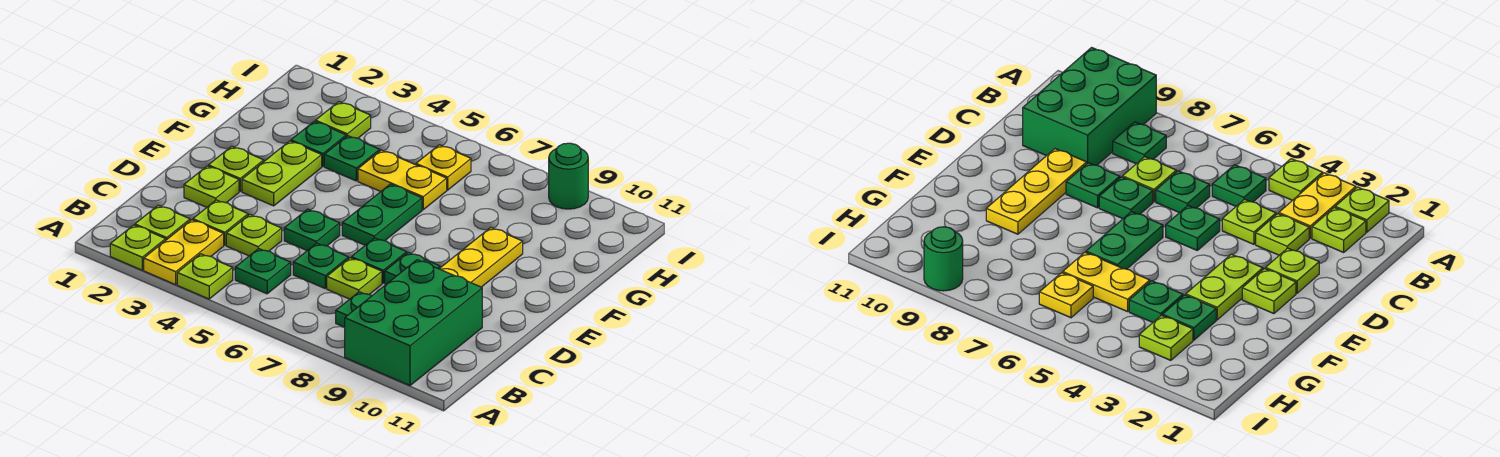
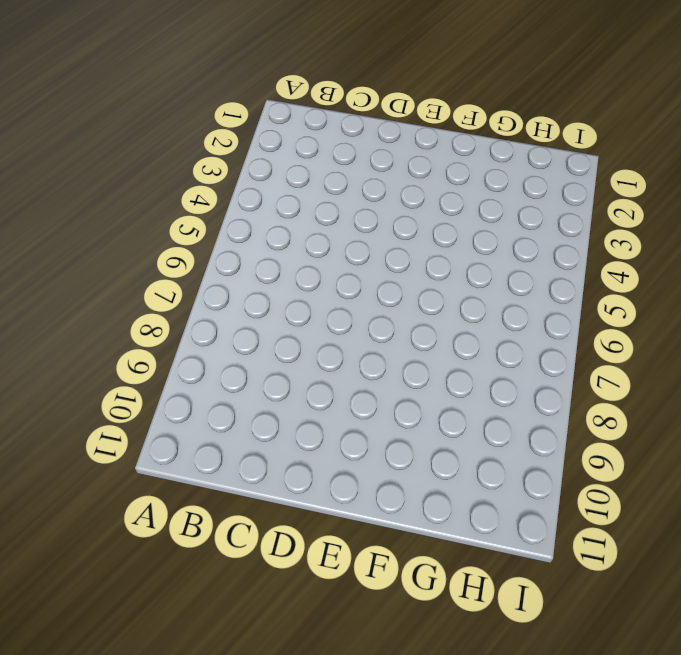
none -> lime 1x1 plate [110,225,166,270]
none -> yellow 1x2 plate [144,220,224,285]
none -> lime 1x1 plate [177,254,233,299]

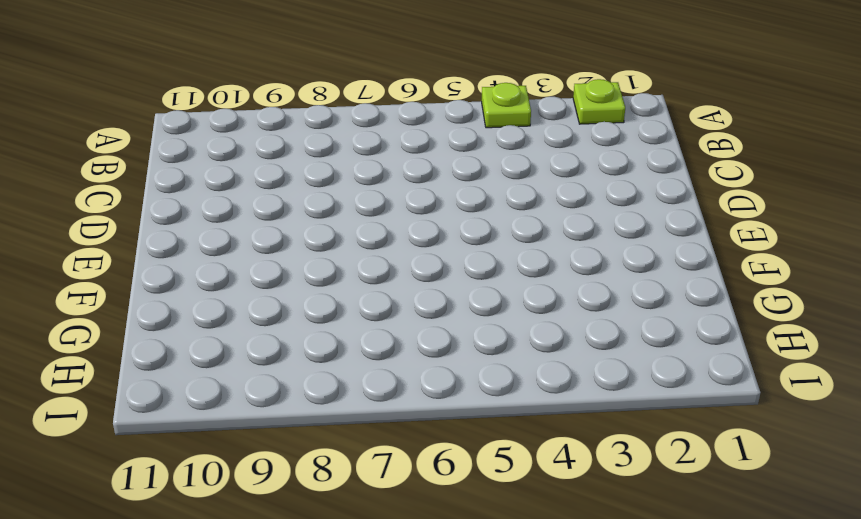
none -> yellow 1x2 plate [144,220,224,285]
none -> green 2x3 brick [345,260,482,385]
none -> lime 1x1 plate [135,205,190,240]

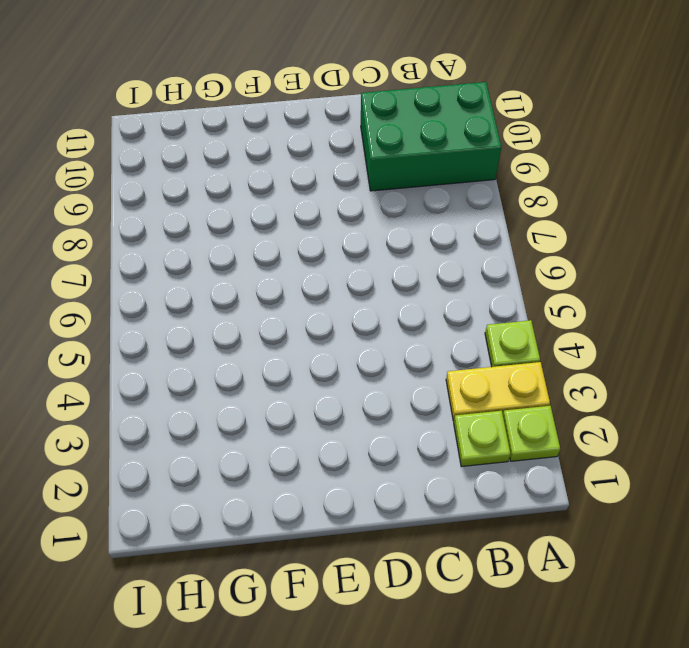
none -> green 1x1 plate [235,249,291,294]
none -> green 1x1 plate [336,292,372,327]
none -> lime 1x1 plate [193,200,248,245]

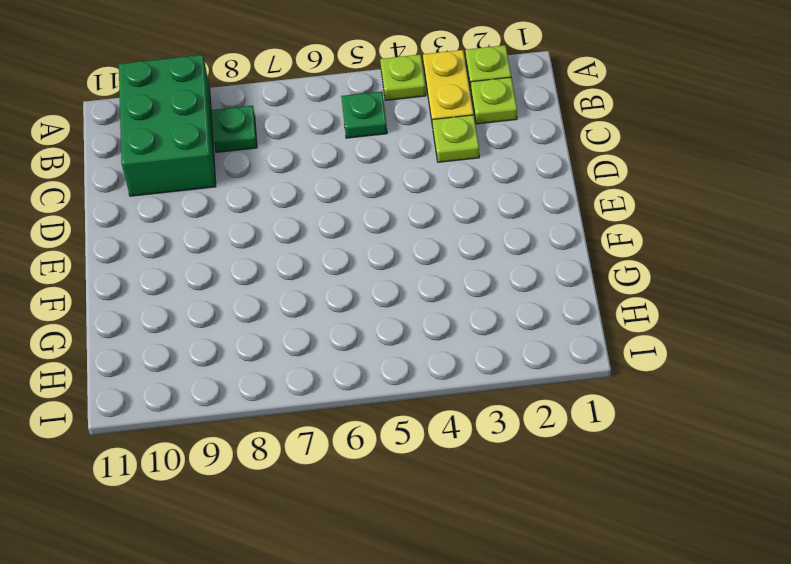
none -> lime 1x1 plate [226,214,282,256]
none -> green 1x1 plate [293,243,349,288]
none -> lime 1x1 plate [327,258,382,299]

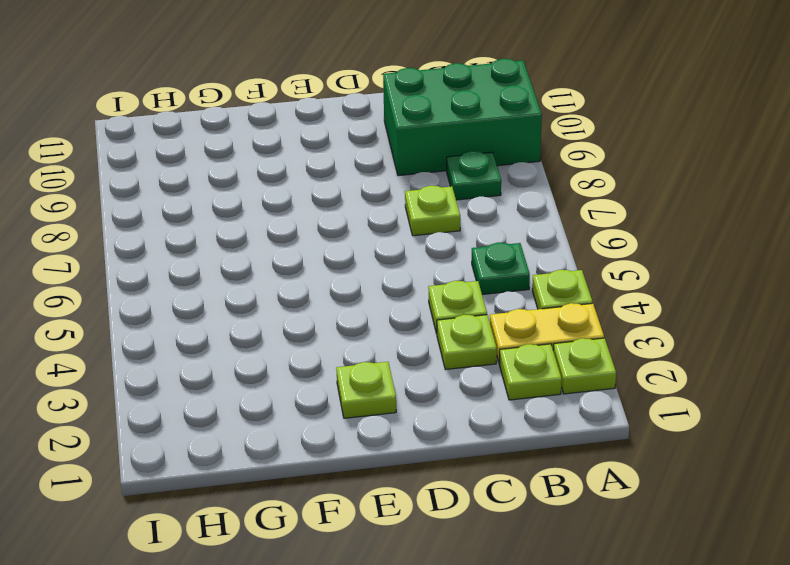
none -> green 1x1 plate [293,243,349,288]
none -> lime 1x1 plate [184,166,239,207]
none -> green 1x1 plate [284,209,340,251]

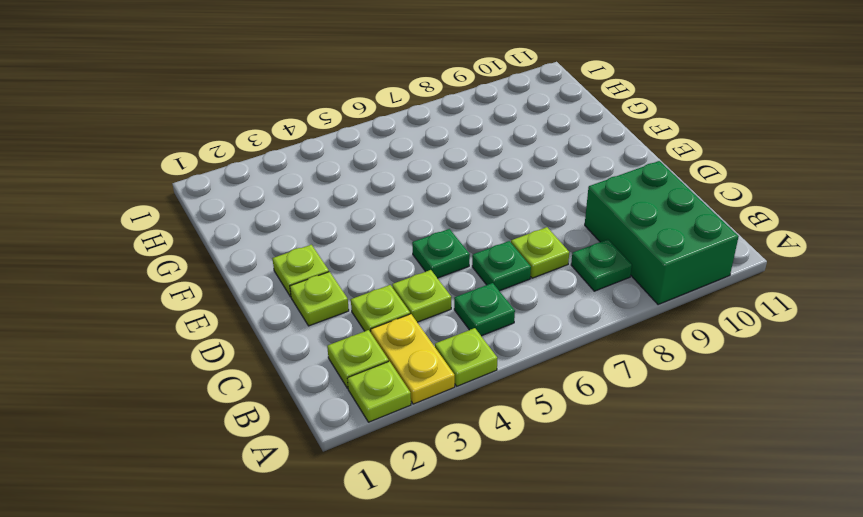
none -> green 1x1 plate [351,238,407,283]
none -> green 1x1 plate [385,252,440,284]
none -> yellow 1x3 plate [439,227,523,287]

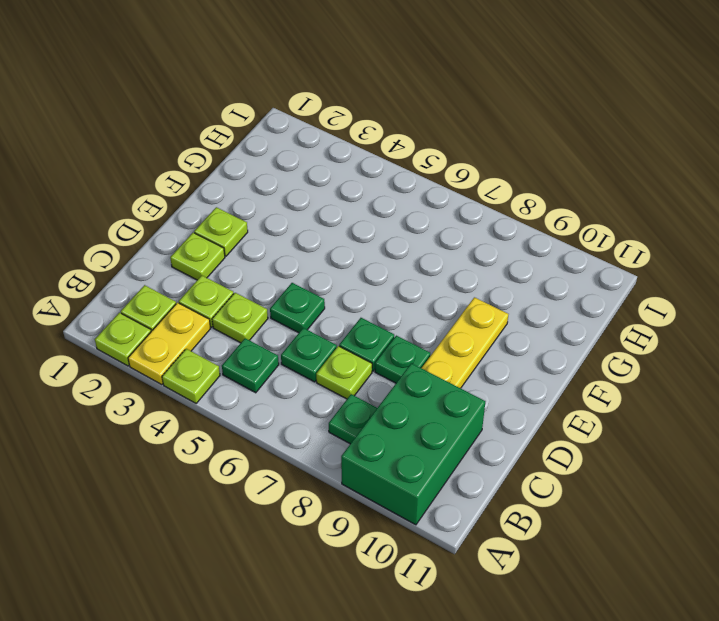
none -> lime 1x2 plate [242,141,322,206]
none -> green 1x2 plate [342,184,422,245]
none -> green 1x1 plate [291,121,346,166]

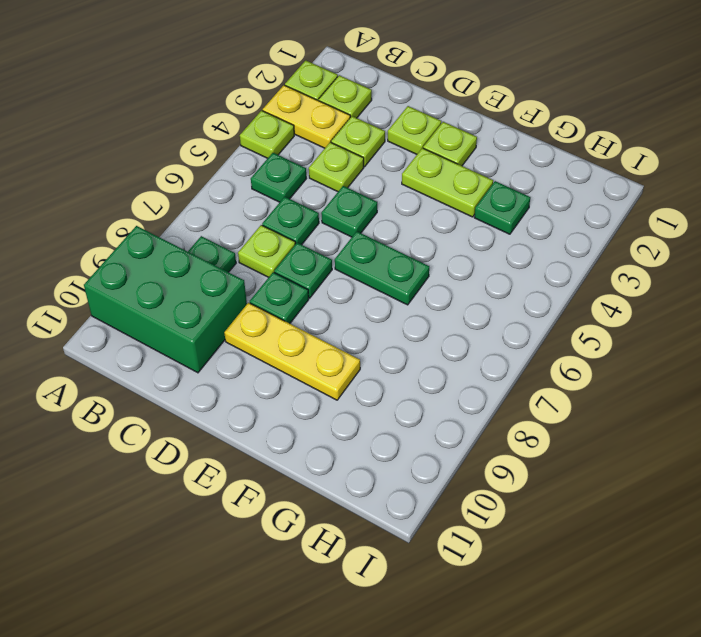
none -> green 1x1 plate [324,136,380,181]
none -> yellow 1x2 plate [358,150,447,210]
none -> lime 1x1 plate [315,102,371,138]

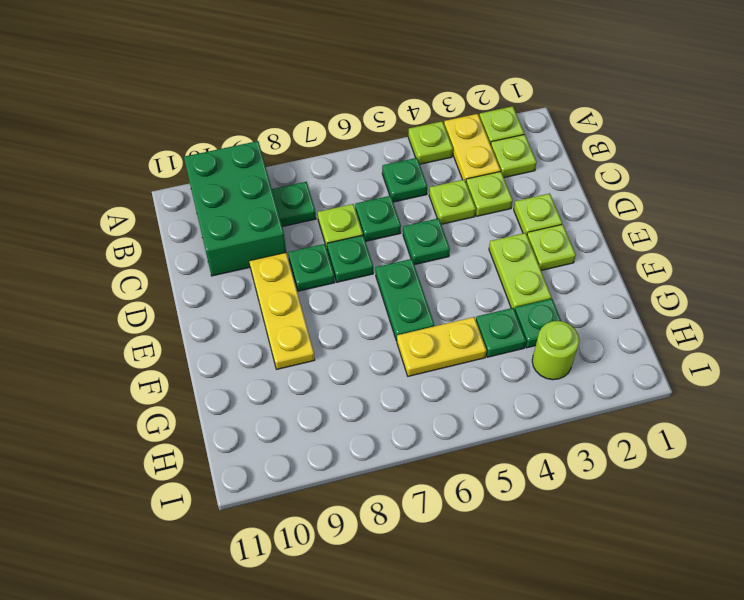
lime 1x1 round brick [532,321,579,380] -> lime 1x1 plate [315,102,371,138]
none -> yellow 1x1 plate [416,145,471,190]
none -> green 1x1 round brick [549,143,588,209]

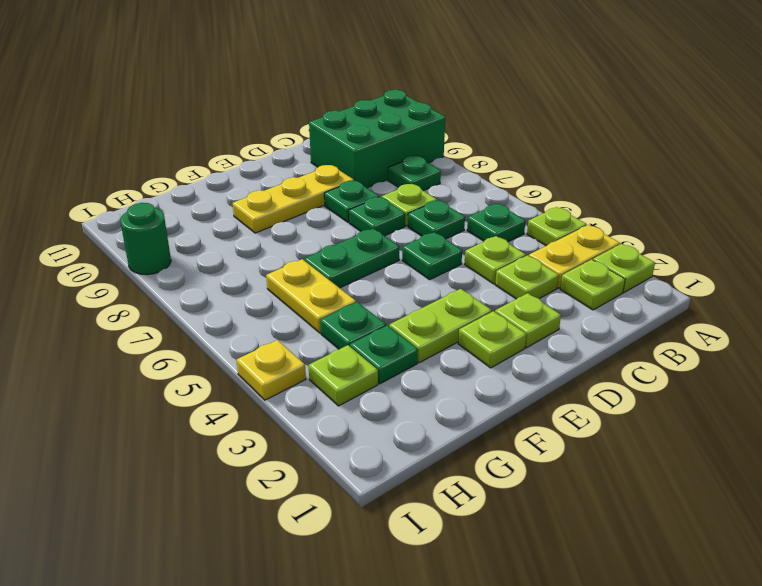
yellow 1x1 plate [237,340,306,400] -> yellow 1x1 plate moved to [416,145,471,190]

